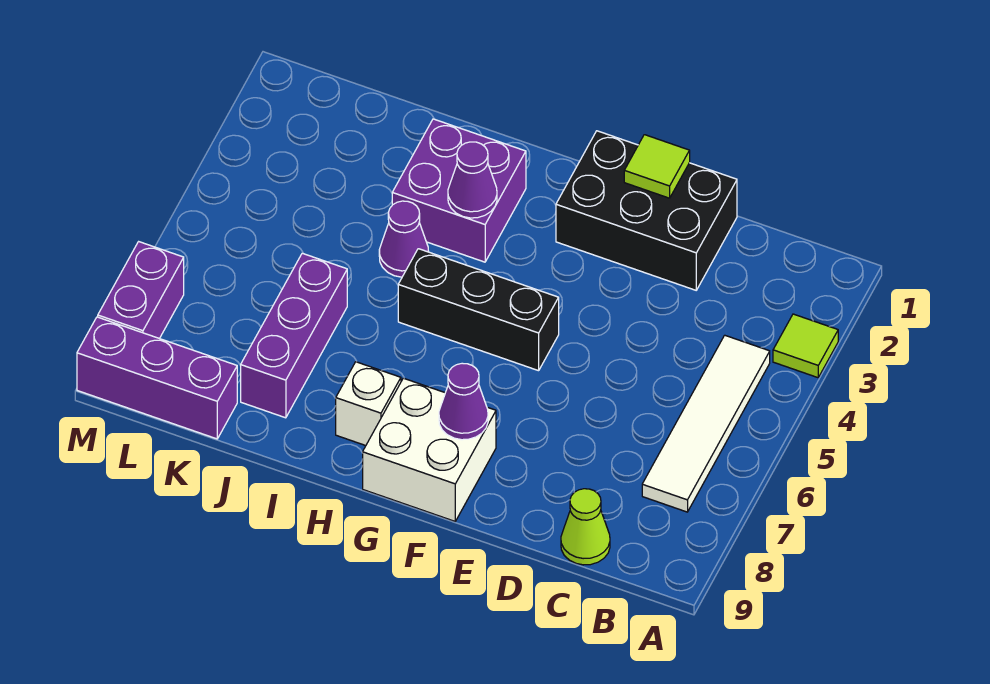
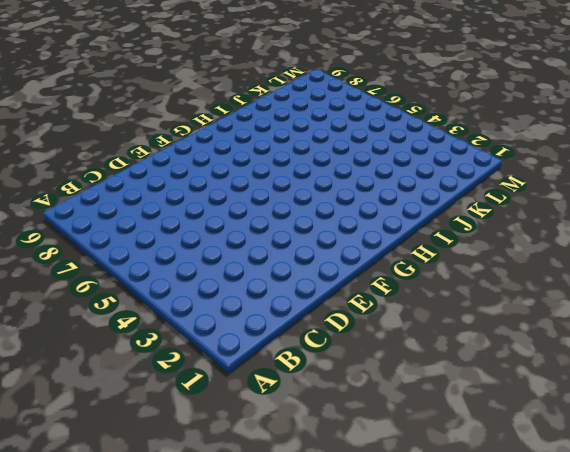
none -> lime 1x1 tile [773,314,838,378]
none -> white 1x4 tile [642,335,770,512]
none -> lime 1x1 cone [561,489,610,565]

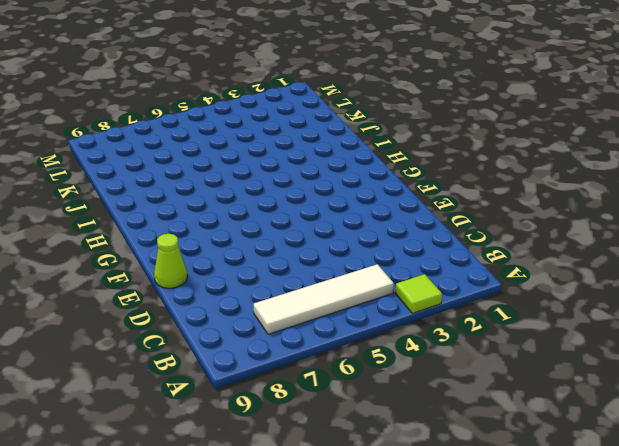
lime 1x1 cone [154,234,187,288] -> lime 1x1 cone moved to [561,489,610,565]
none -> black 2x3 brick [556,131,737,290]
none -> black 1x3 brick [398,249,559,371]
none -> white 2x2 brick [363,378,496,521]

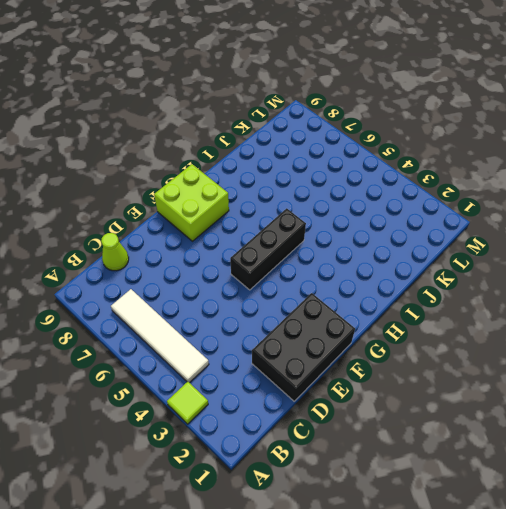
lime 2x2 brick [154,164,229,241] -> white 2x2 brick [363,378,496,521]
none -> purple 2x2 brick [392,119,526,262]
none -> white 1x1 brick [336,362,401,446]
none -> purple 1x1 cone [379,201,429,277]

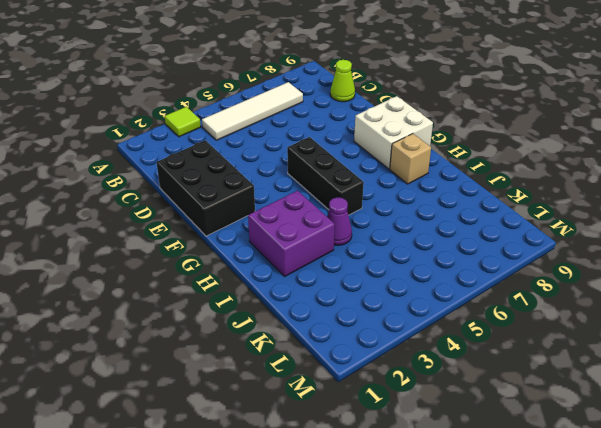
tan 1x1 brick [390,134,431,184] -> white 1x1 brick [336,362,401,446]
none -> purple 1x3 brick [241,253,347,418]
none -> purple 1x3 brick [77,317,237,439]
none -> purple 1x2 brick [98,242,184,338]

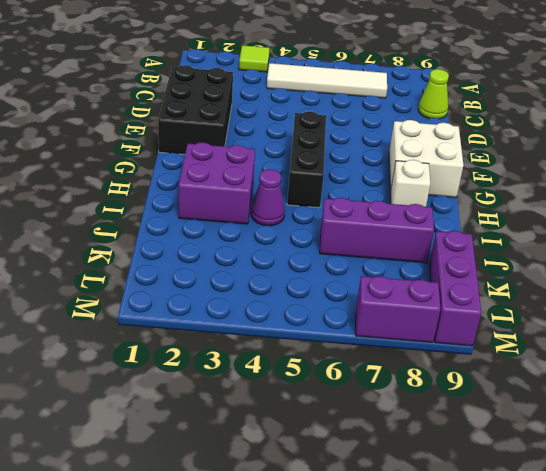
none -> lime 1x1 tile [624,135,690,198]
none -> purple 1x1 cone [439,363,488,440]
none -> purple 1x1 cone [448,142,497,218]

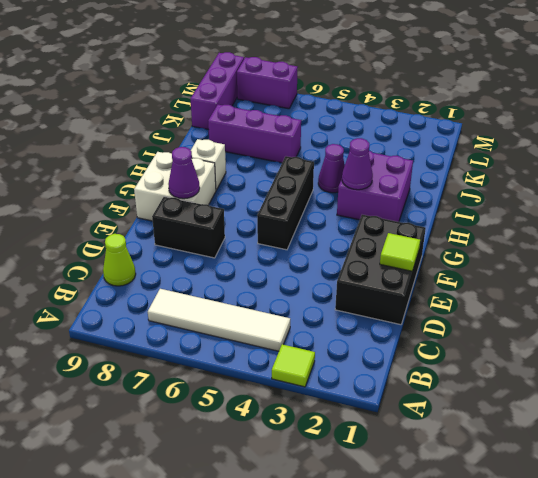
black 1x2 brick [152,197,225,258] -> none

